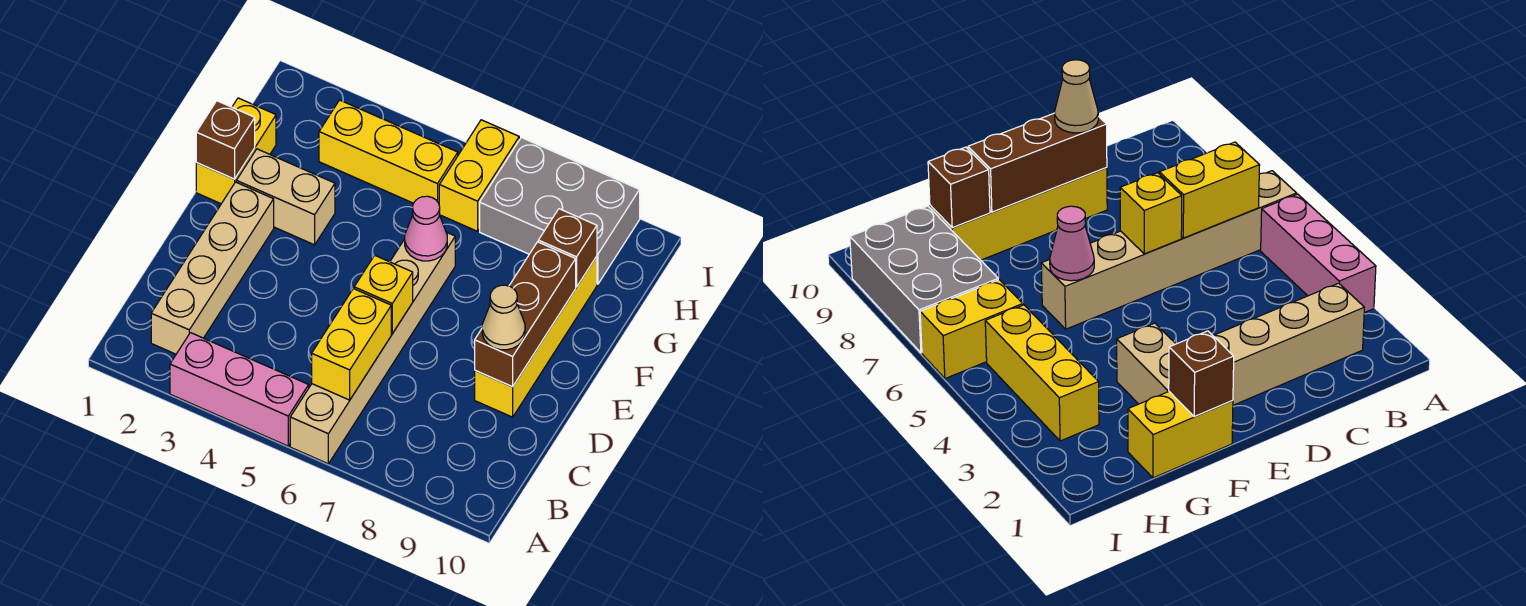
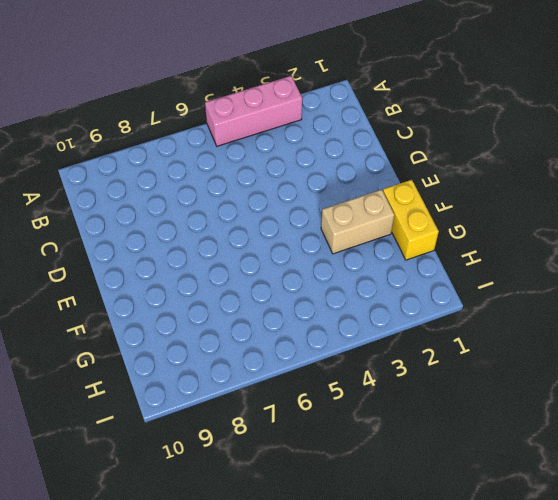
none -> tan 1x6 brick [290,232,455,464]
none -> tan 1x4 brick [151,182,274,354]
none -> yellow 1x4 brick [475,256,597,417]

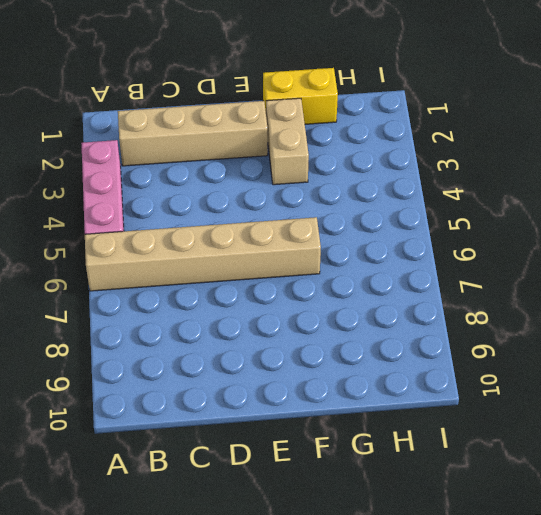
none -> yellow 1x4 brick [475,256,597,417]
none -> yellow 1x3 brick [319,100,458,203]
none -> yellow 1x2 brick [439,120,519,231]

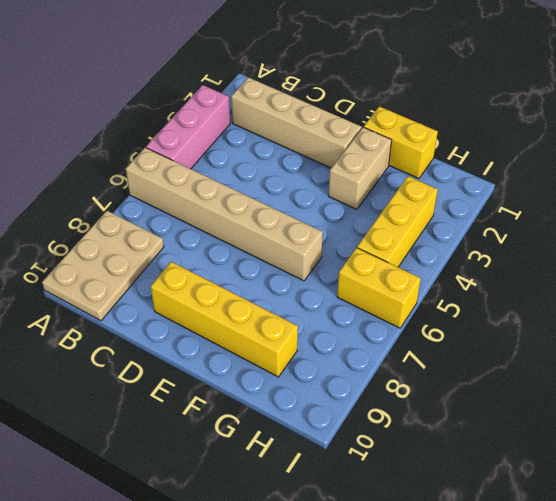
tan 2x3 plate [42,211,164,321] -> none
none -> grey 2x3 brick [480,137,640,284]
none -> yellow 1x2 brick [312,289,391,400]
none -> yellow 1x1 brick [354,255,413,334]

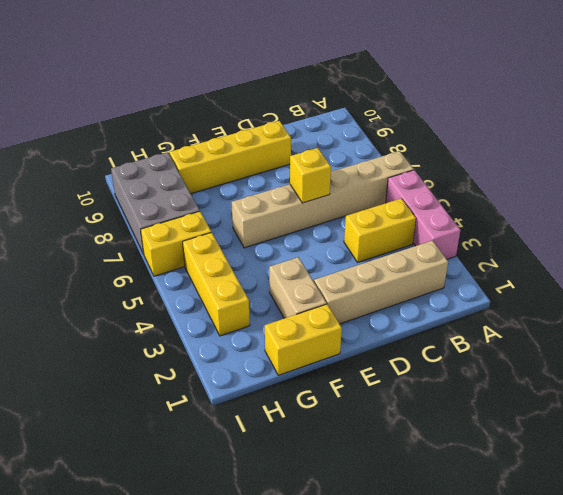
yellow 1x2 brick [344,198,416,263] -> yellow 1x2 brick moved to [312,289,391,400]
none -> brown 1x3 brick [475,242,576,387]
none -> brown 1x1 brick [196,101,255,179]
none -> pink 1x1 cone [405,196,447,261]

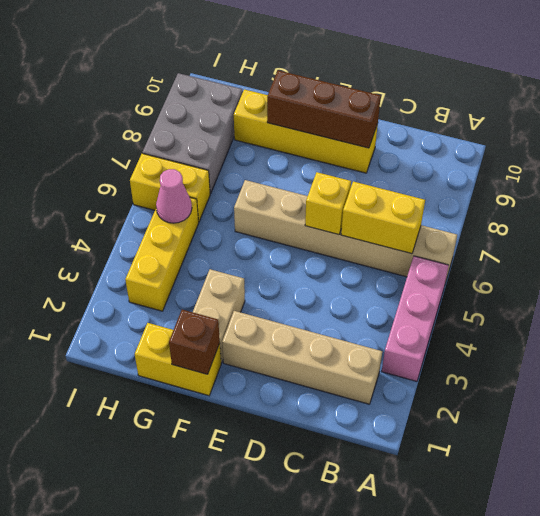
pink 1x1 cone [156,169,192,223] -> pink 1x1 cone moved to [405,196,447,261]
none -> brown 1x1 brick [538,209,597,287]
none -> tan 1x1 cone [482,285,525,350]

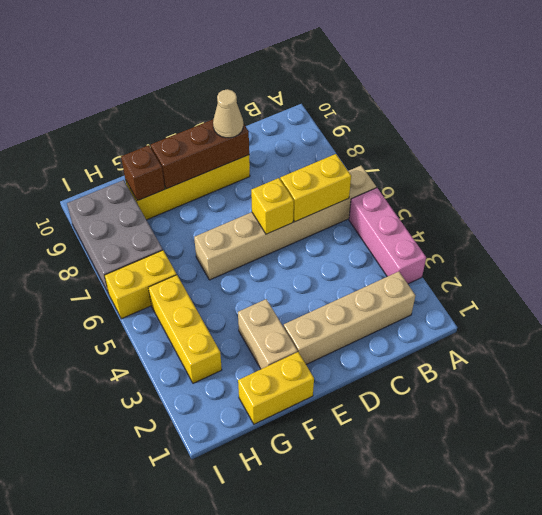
none -> brown 1x1 brick [196,101,255,179]
none -> pink 1x1 cone [405,196,447,261]

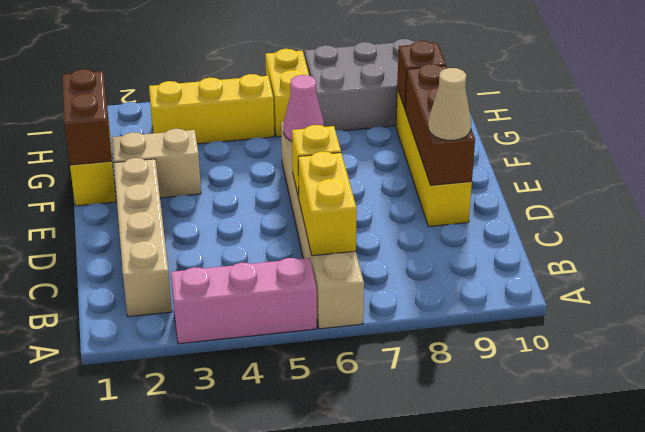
brown 1x2 brick [62,69,112,165] -> brown 1x1 brick [196,101,255,179]

